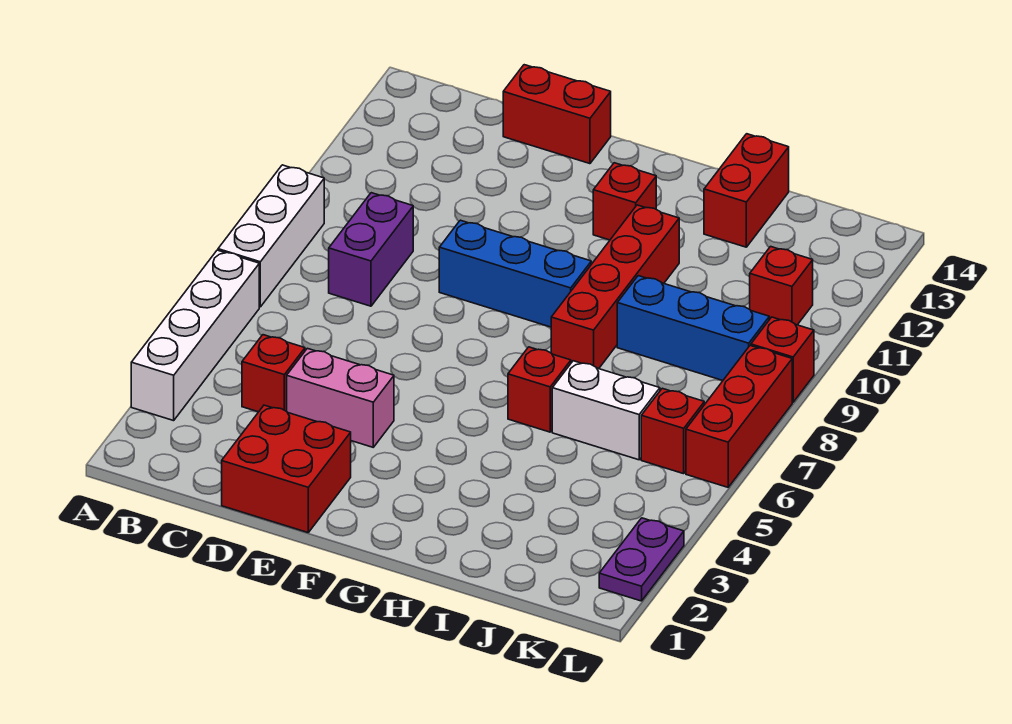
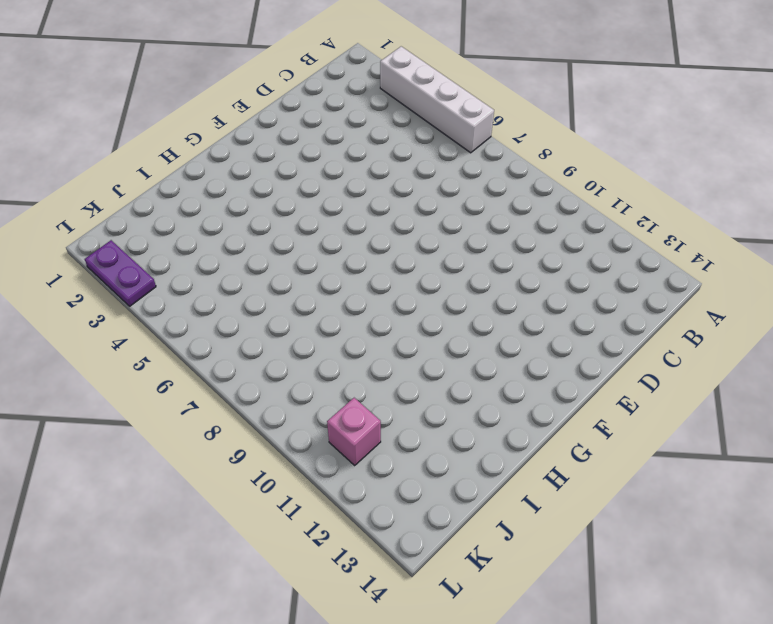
pink 1x1 brick [327,398,381,465] -> red 1x1 brick [750,247,813,325]
none -> white 1x3 brick [218,165,324,307]
none -> red 1x1 brick [242,335,305,412]
none -> purple 1x2 brick [329,193,413,306]

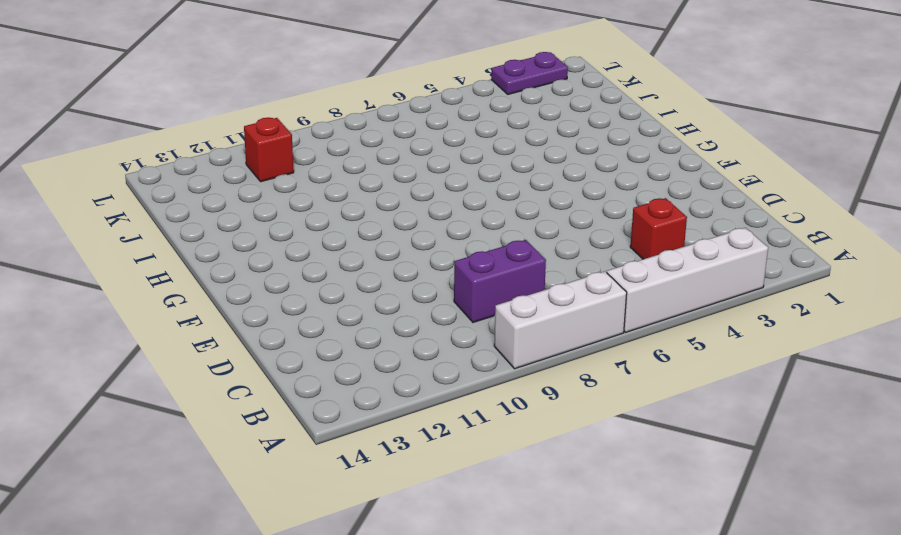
none -> red 2x2 brick [222,405,351,532]
none -> pink 1x2 brick [287,348,394,447]
none -> red 1x2 brick [503,65,611,164]

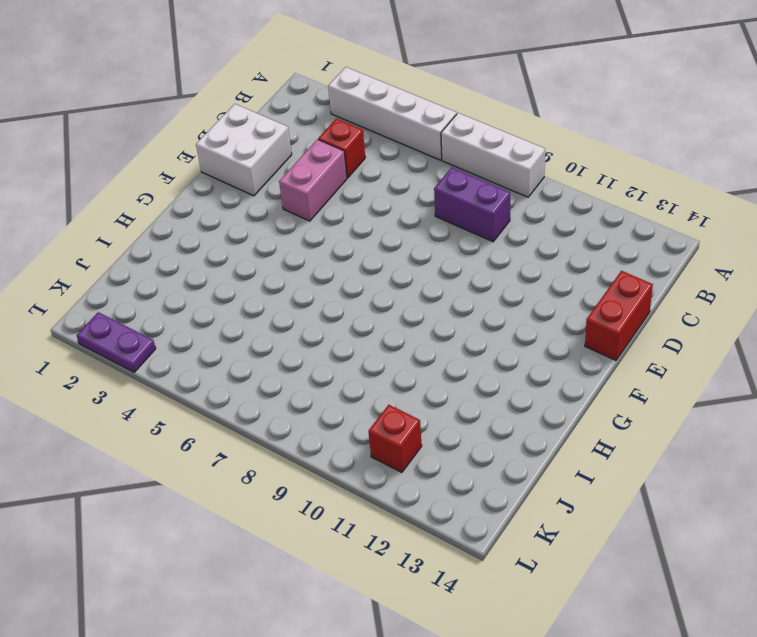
white 2x2 brick [196,104,292,196] -> red 2x2 brick [222,405,351,532]
none -> blue 1x3 brick [439,220,591,327]
none -> red 1x1 brick [593,163,656,240]
none -> red 1x1 brick [508,347,571,432]

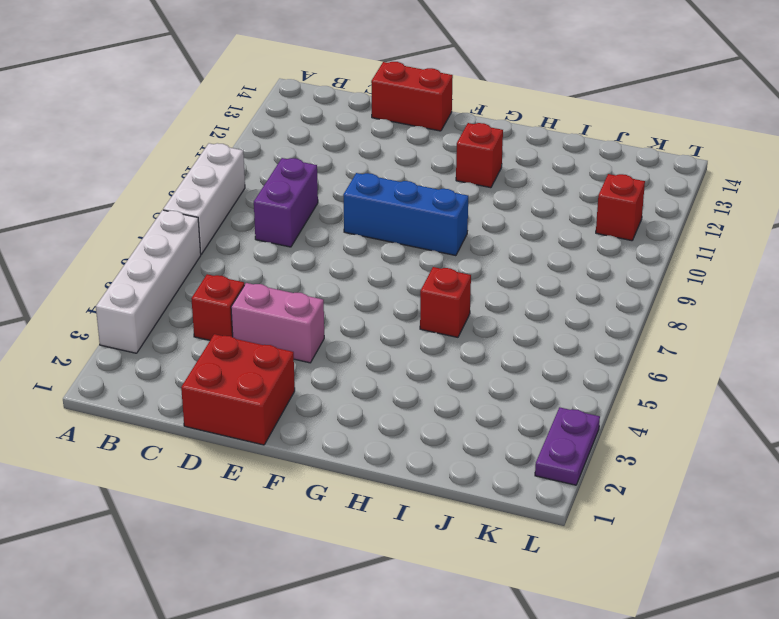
none -> red 1x4 brick [551,205,679,369]
none -> white 1x2 brick [552,361,660,460]
none -> blue 1x3 brick [617,276,769,381]

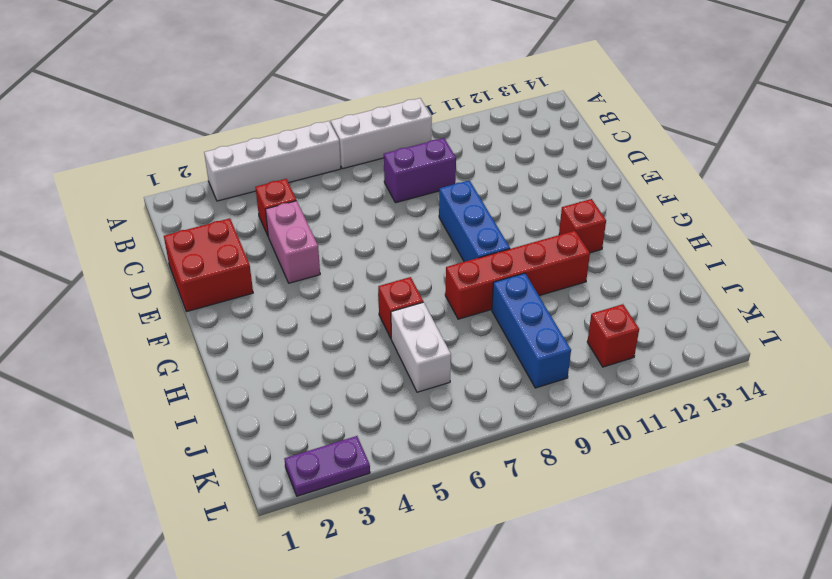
none -> red 1x2 brick [503,65,611,164]
none -> red 1x2 brick [704,134,789,247]
none -> red 1x1 brick [641,388,704,474]

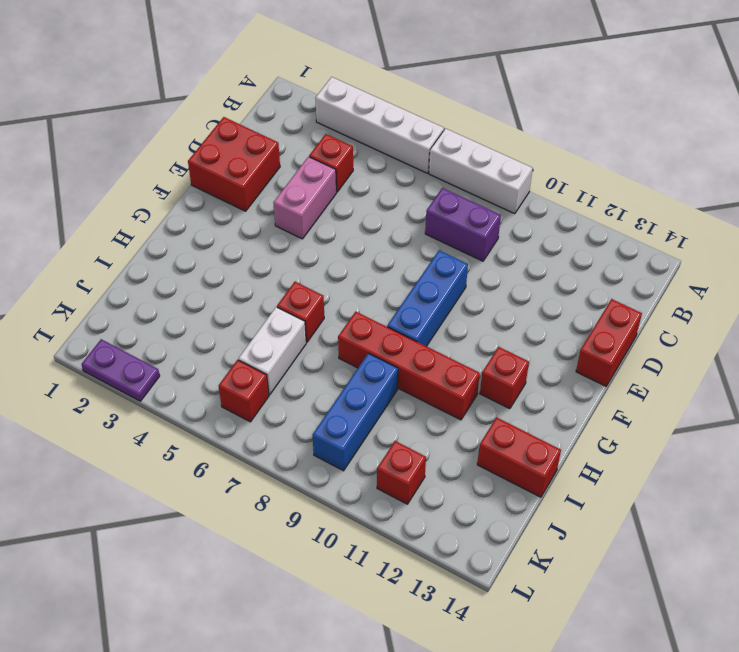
none -> red 1x3 brick [686,346,792,487]
none -> red 1x1 brick [751,317,814,402]

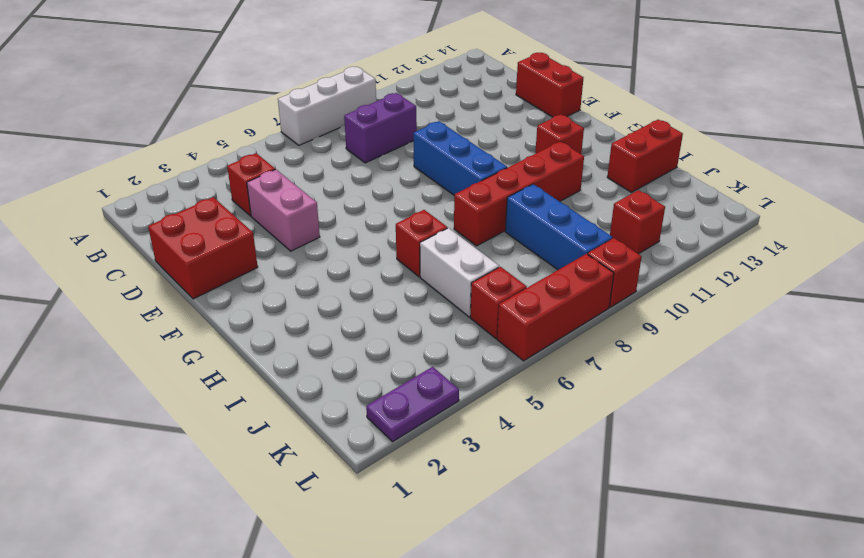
none -> white 1x4 brick [131,250,259,421]

